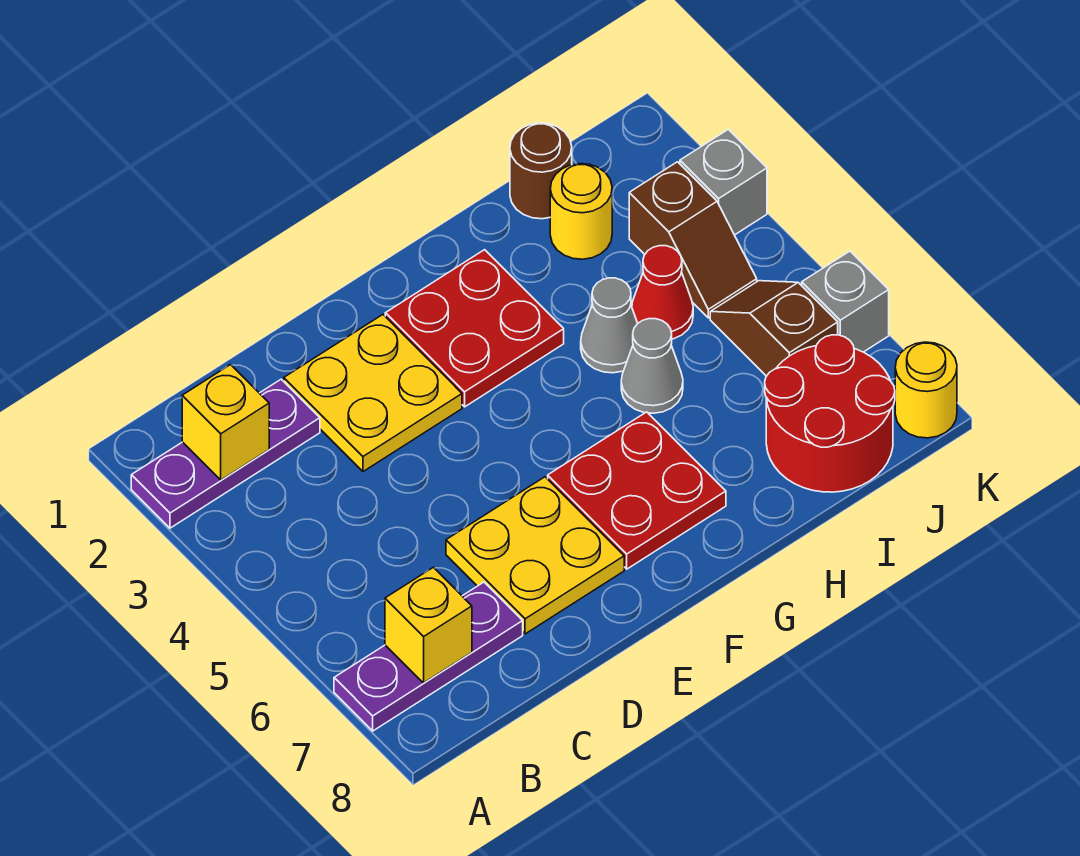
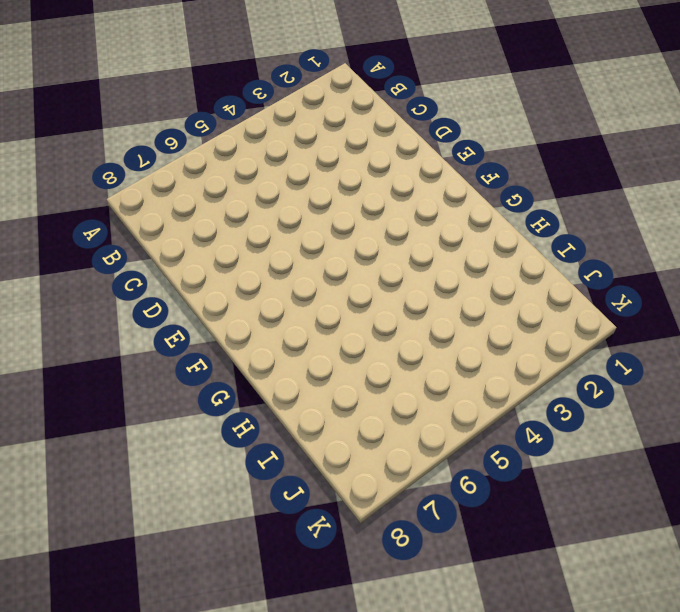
none -> purple 1x3 plate [131,379,320,528]
none -> purple 1x3 plate [334,582,523,731]
none -> yellow 2x2 plate [284,315,462,472]

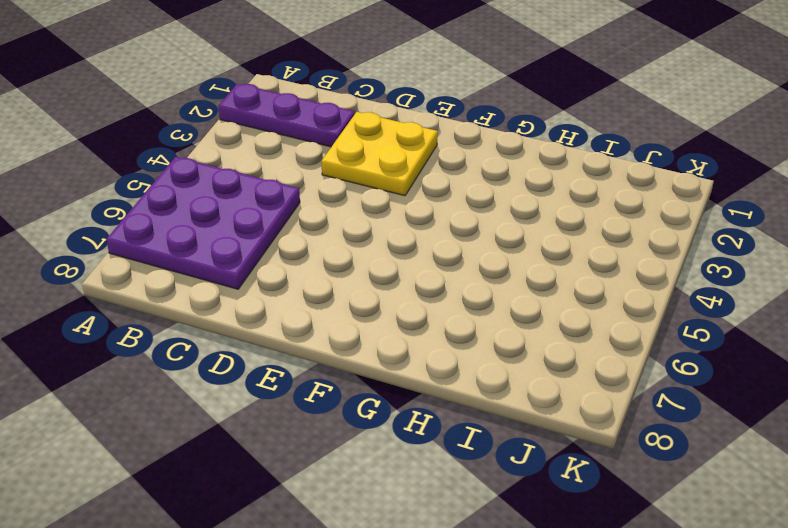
purple 3x3 plate [107,157,300,289] -> purple 1x3 plate [334,582,523,731]
none -> yellow 2x2 plate [446,477,624,634]
none -> red 2x2 plate [385,250,564,407]
none -> red 2x2 plate [548,412,726,569]

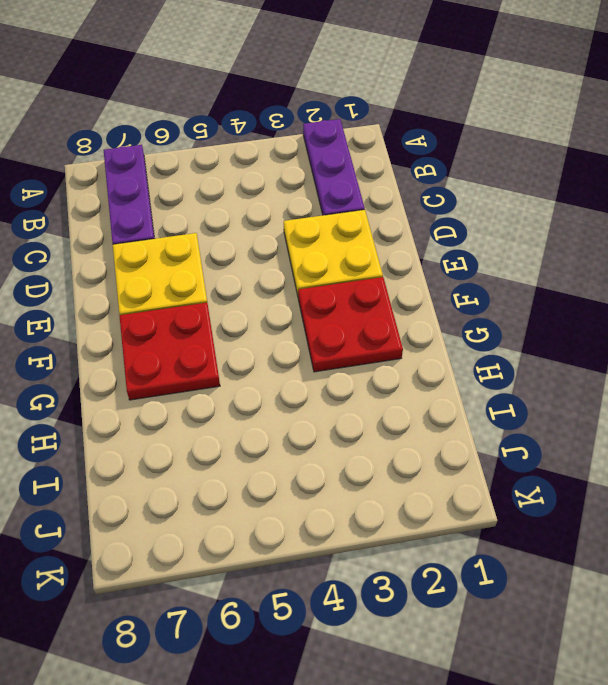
none -> grey 1x1 cone [581,278,638,373]
none -> grey 1x1 cone [621,319,683,413]
none -> brown 1x1 round brick [510,123,572,219]

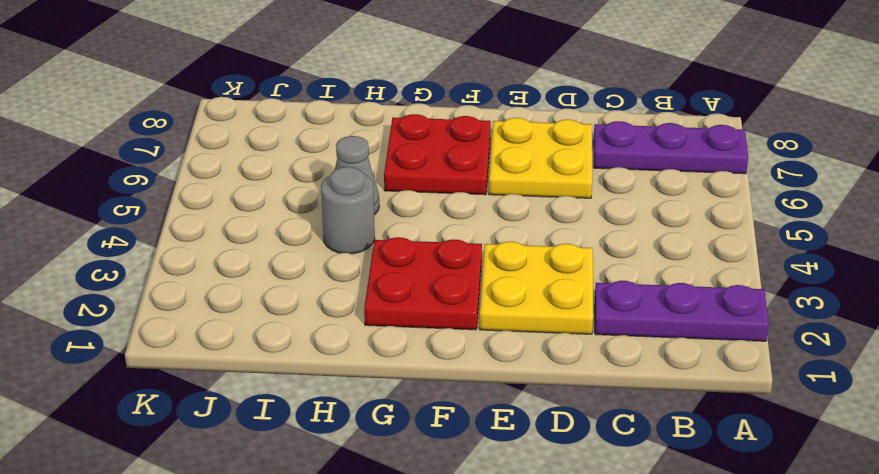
grey 1x1 round brick [321,167,375,254] -> grey 1x1 cone [581,278,638,373]
none -> brown 1x1 round brick [510,123,572,219]
none -> yellow 1x1 round brick [550,164,612,259]
none -> red 1x1 cone [632,246,693,339]

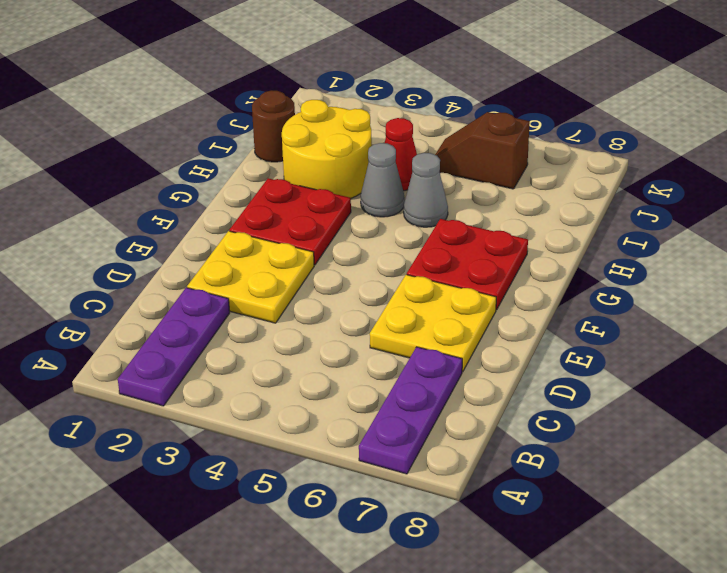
yellow 2x2 round brick [282,100,372,198] -> yellow 1x1 round brick [550,164,612,259]
none -> red 2x2 round brick [765,335,895,492]
none -> brown 1x2 slope [629,162,757,318]
none -> grey 1x1 brick [680,129,767,235]

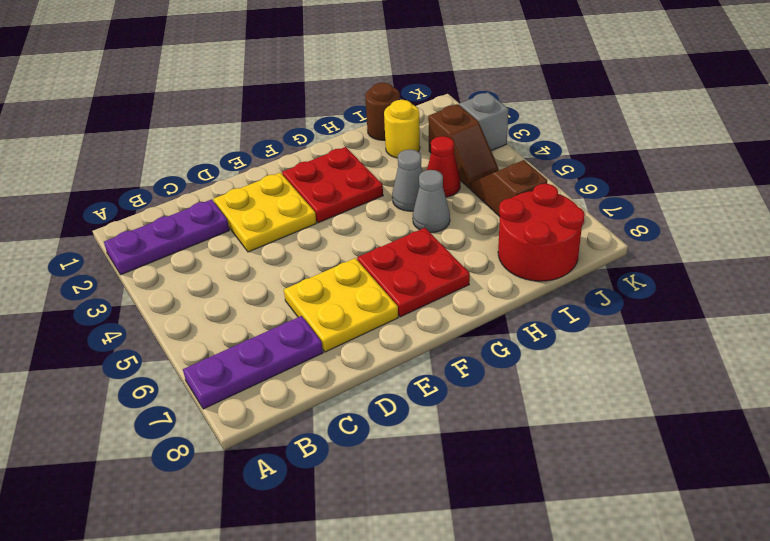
none -> grey 1x1 brick [802,251,889,352]
none -> yellow 1x1 round brick [895,342,957,438]
none -> yellow 1x1 brick [182,365,269,480]

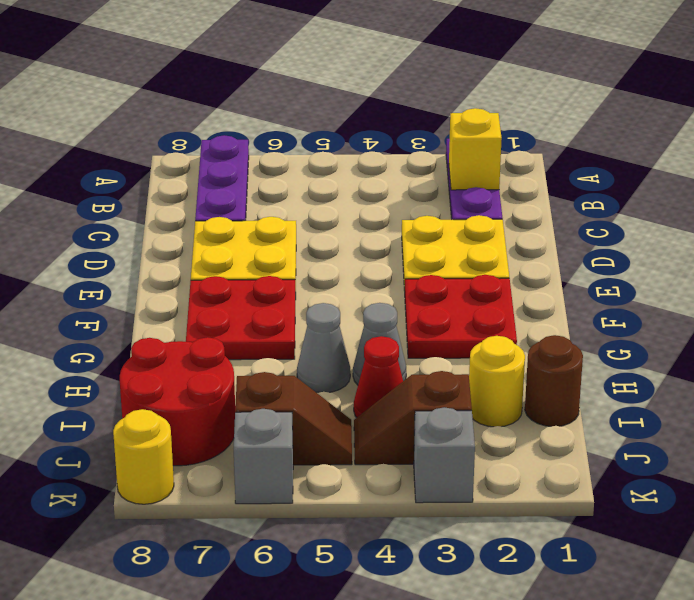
none -> yellow 1x1 brick [385,567,472,683]

